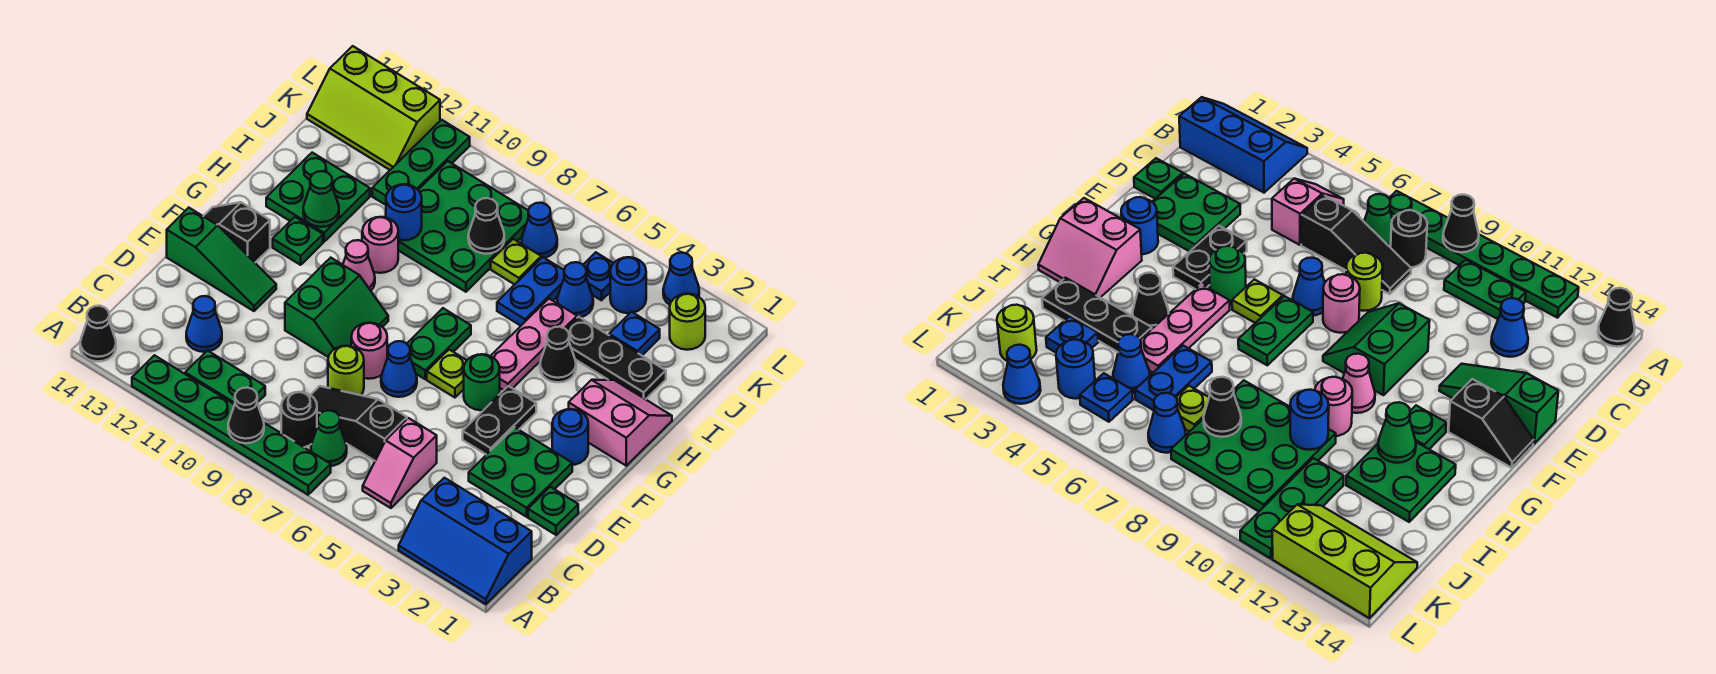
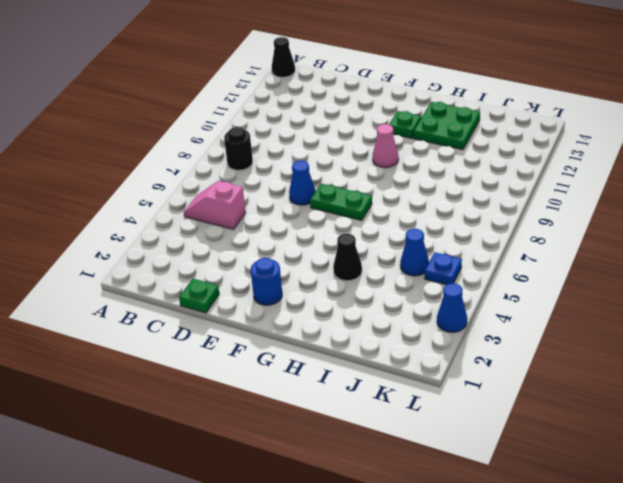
none -> blue 2x3 slope [399,478,532,604]
none -> green 1x6 plate [132,355,331,495]
none -> green 1x1 cone [311,410,347,466]
none -> green 1x2 plate [185,351,265,404]

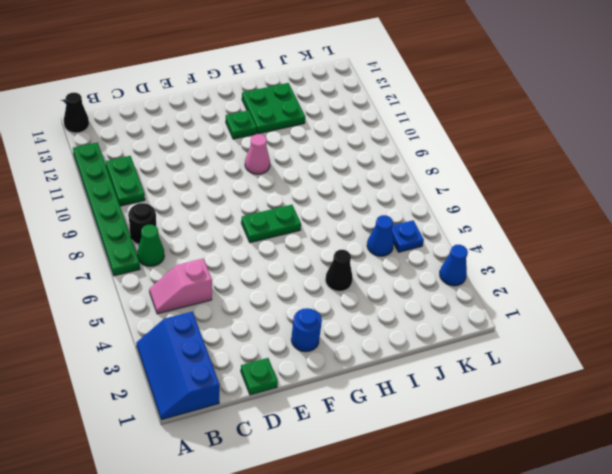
none -> black 1x3 slope [311,386,407,461]
none -> blue 1x1 cone [186,296,222,352]
none -> green 2x2 plate [469,427,572,517]
none -> lime 1x1 round brick [328,346,364,395]

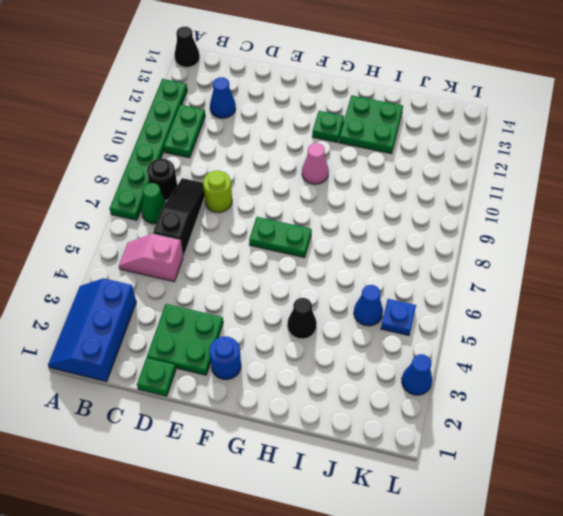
none -> black 1x2 plate [463,386,536,455]
none -> blue 1x1 cone [381,341,417,397]
none -> pink 1x1 round brick [351,323,387,379]
none -> green 2x2 slope [285,258,388,357]

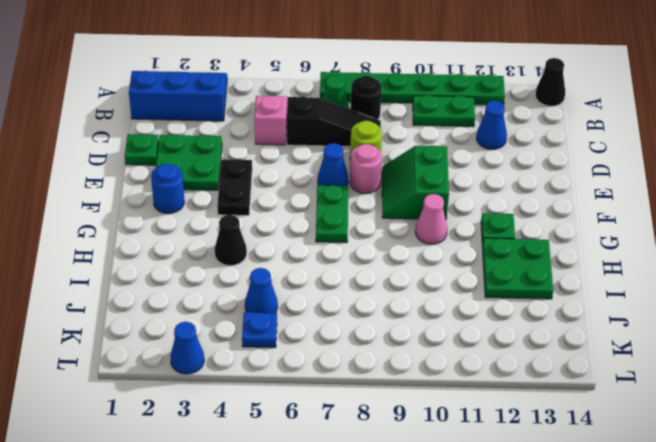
none -> green 1x3 slope [167,208,276,311]
none -> green 1x1 round brick [464,354,500,410]
none -> lime 1x1 plate [427,350,467,398]
none -> black 1x2 slope [203,202,270,262]

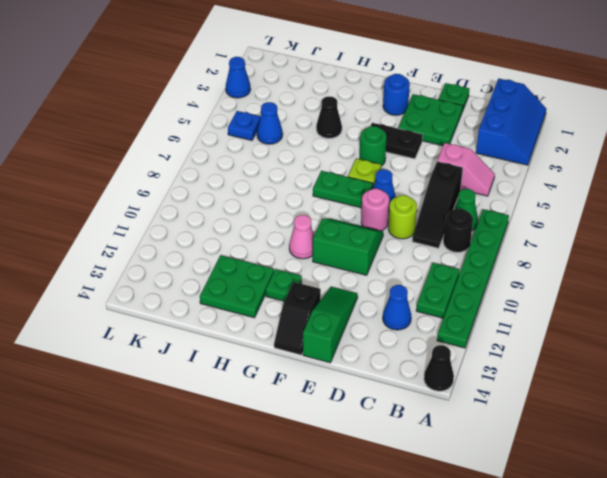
none -> pink 2x2 slope [569,380,672,466]
none -> pink 1x3 plate [491,299,577,390]
none -> pink 1x1 round brick [362,217,398,273]
none -> black 1x3 plate [566,317,666,399]

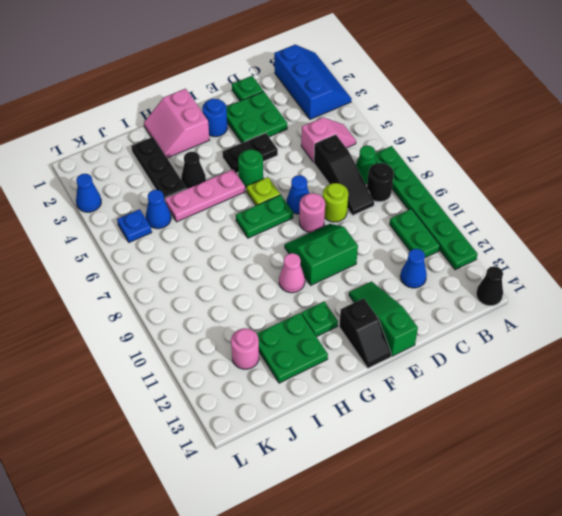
pink 1x1 round brick [231,328,259,369] -> pink 1x1 round brick moved to [362,217,398,273]
none -> blue 1x2 plate [497,257,564,326]
none -> green 3x3 plate [398,161,529,292]
none -> blue 1x1 plate [609,312,660,355]
none -> lime 1x1 plate [491,239,541,284]

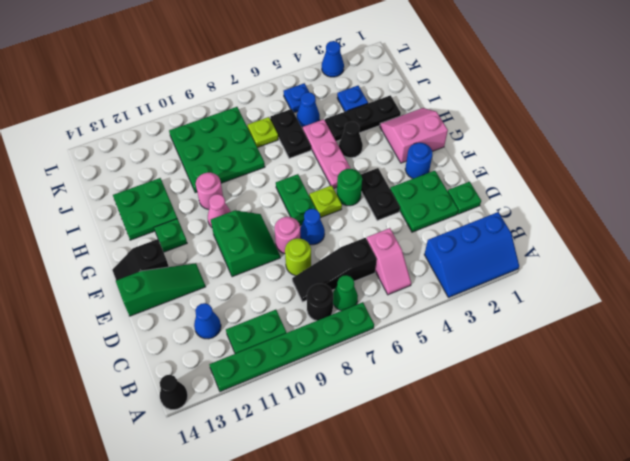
black 1x2 plate [270,109,311,158] -> blue 1x2 plate [497,257,564,326]
none -> green 1x3 plate [372,120,470,205]
none -> lime 1x1 round brick [670,294,705,350]
none -> blue 1x1 round brick [610,257,646,313]
none -> blue 1x1 cone [522,203,557,258]

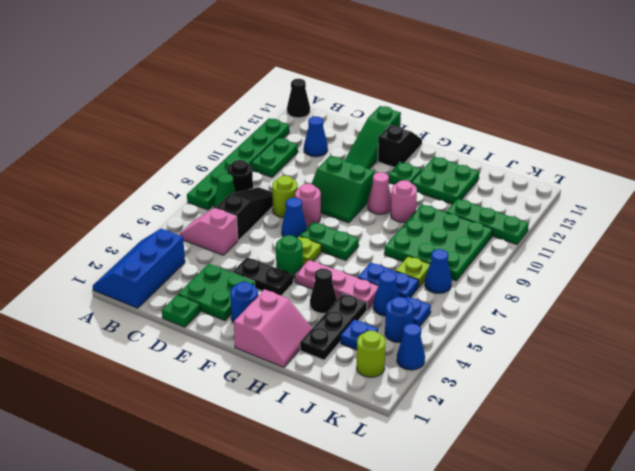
none -> lime 2x3 slope [307,46,440,170]
none -> black 1x1 cone [228,388,264,443]
none -> green 1x1 cone [303,171,339,227]
none -> blue 1x1 round brick [386,184,422,240]

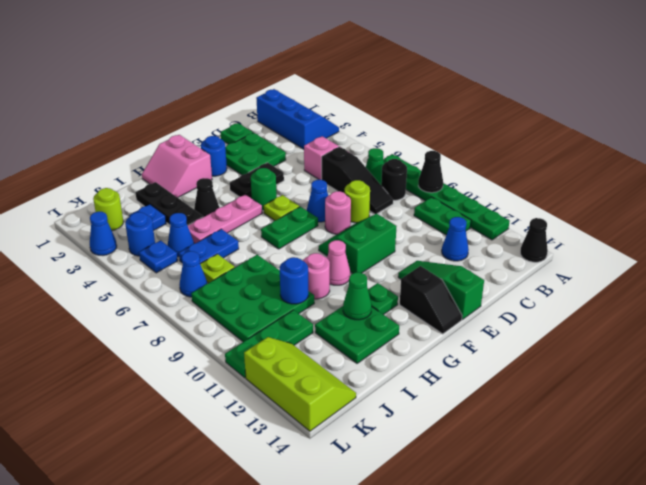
none -> black 1x1 cone [468,198,504,254]

